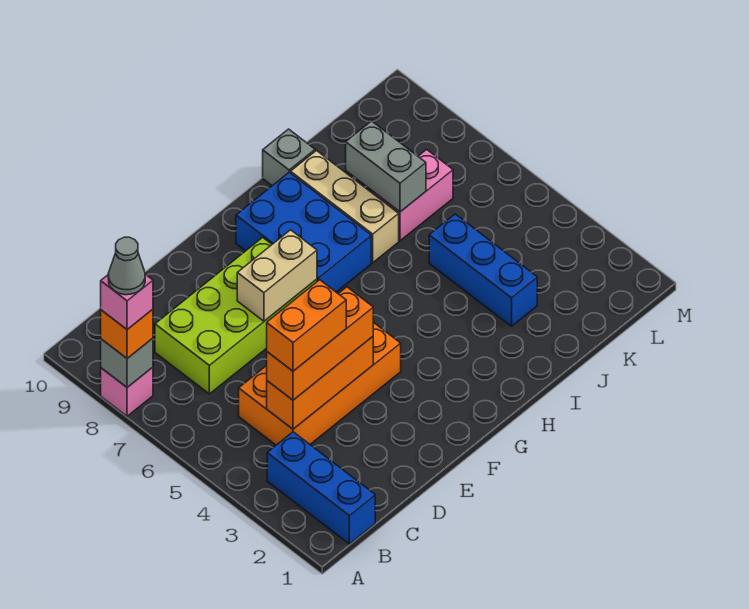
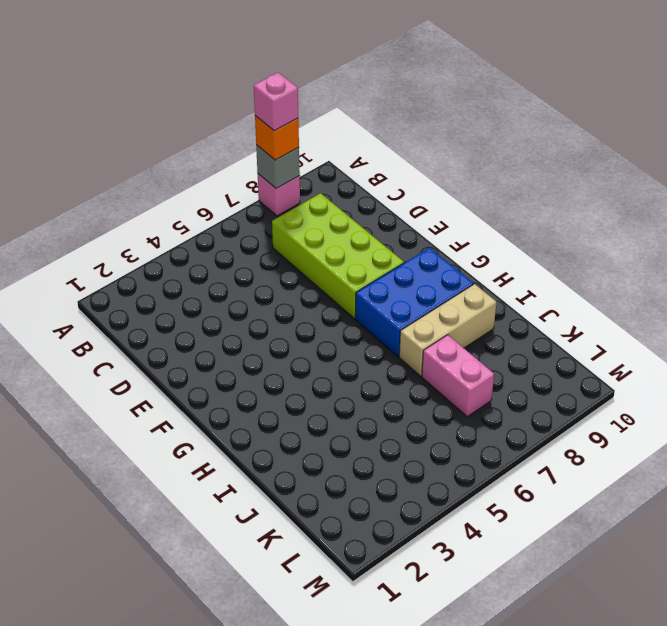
none -> blue 1x3 brick [267,432,375,544]
none -> orange 2x4 brick [239,322,401,445]
none -> grey 1x1 brick [263,129,315,186]

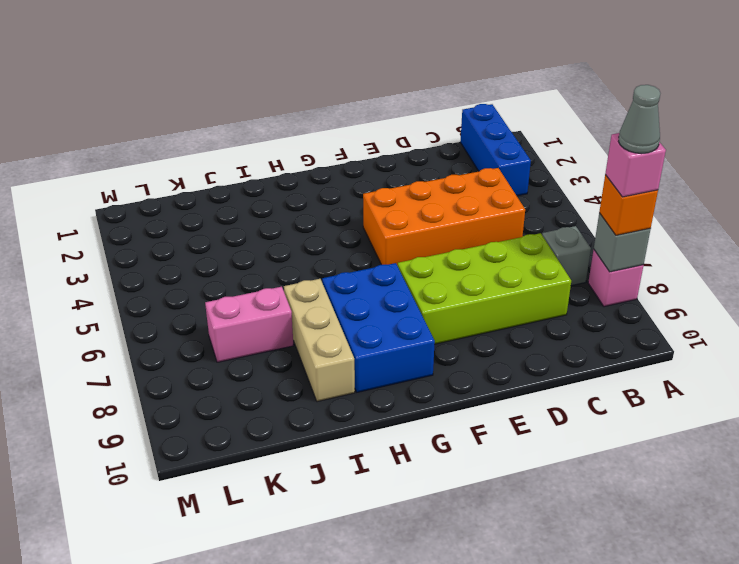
grey 1x1 brick [542,226,591,286] -> grey 1x1 brick moved to [263,129,315,186]
none -> blue 1x3 brick [429,214,537,326]
none -> orange 1x3 brick [267,337,373,429]
none -> tan 1x2 brick [237,230,317,321]

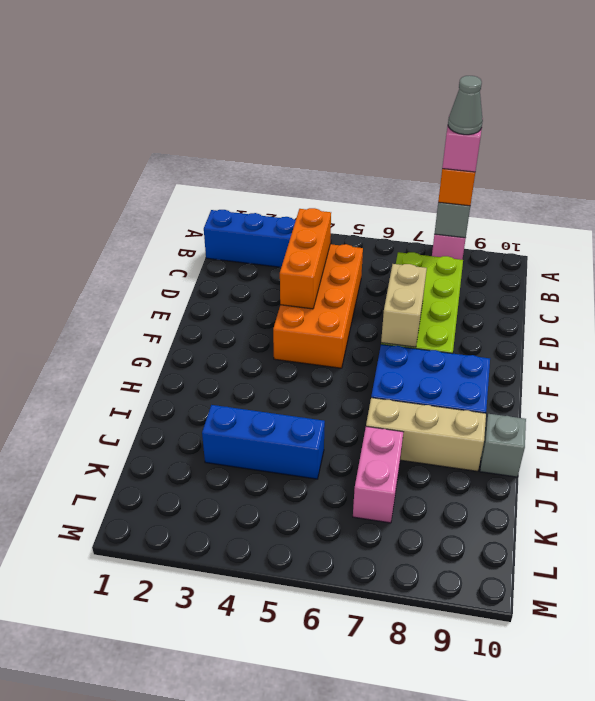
none -> grey 1x2 brick [346,121,426,212]
none -> orange 1x3 brick [267,287,373,400]
none -> orange 1x2 brick [267,280,346,371]

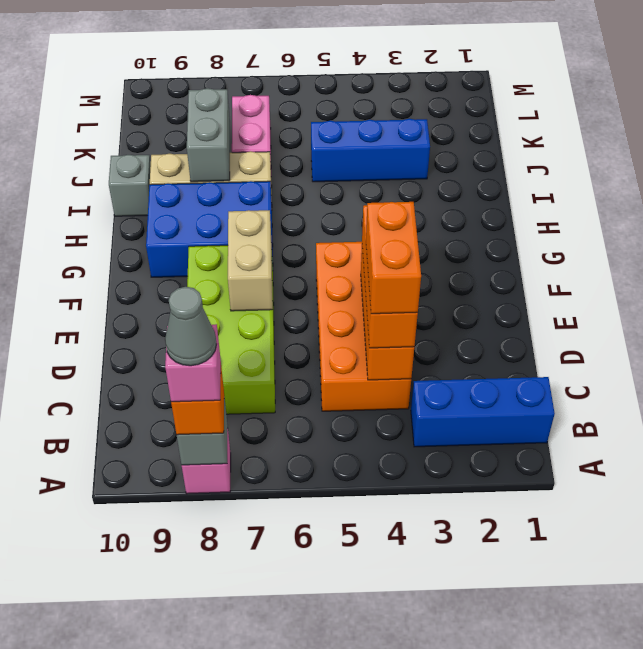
grey 1x2 brick [187,88,230,182] -> grey 1x2 brick turned to [346,121,426,212]

